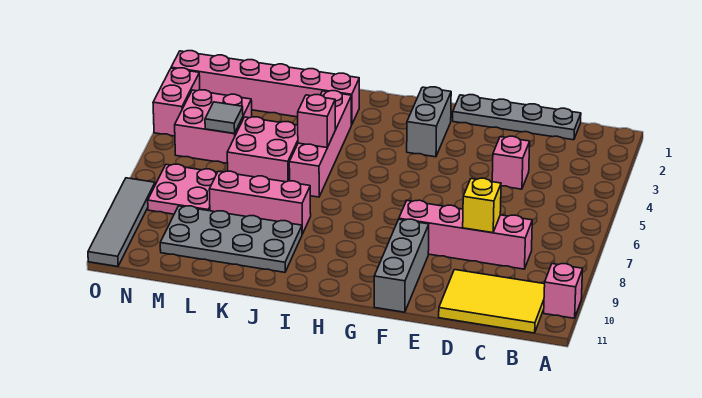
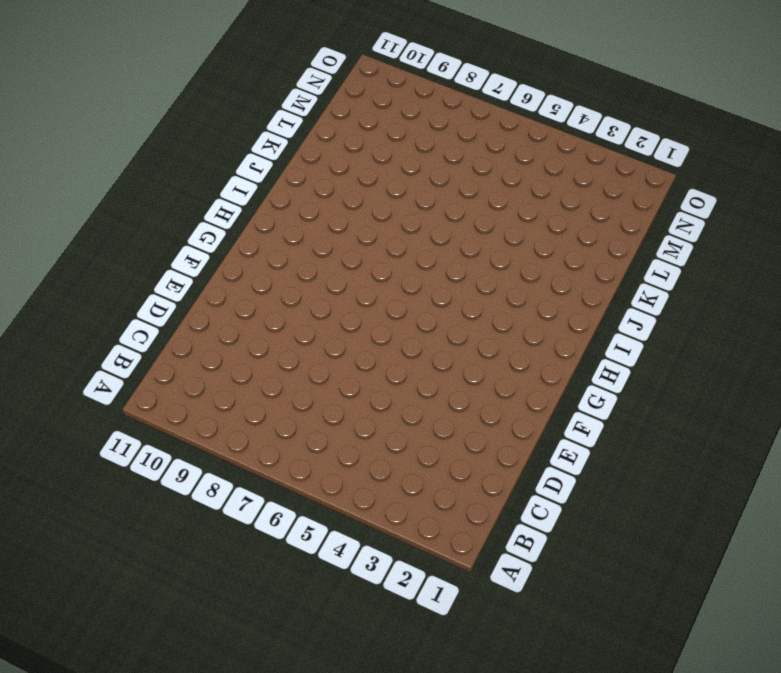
none -> pink 1x1 brick [544,264,583,318]
none -> yellow 2x3 tile [439,270,545,333]
none -> grey 1x4 plate [453,95,581,140]

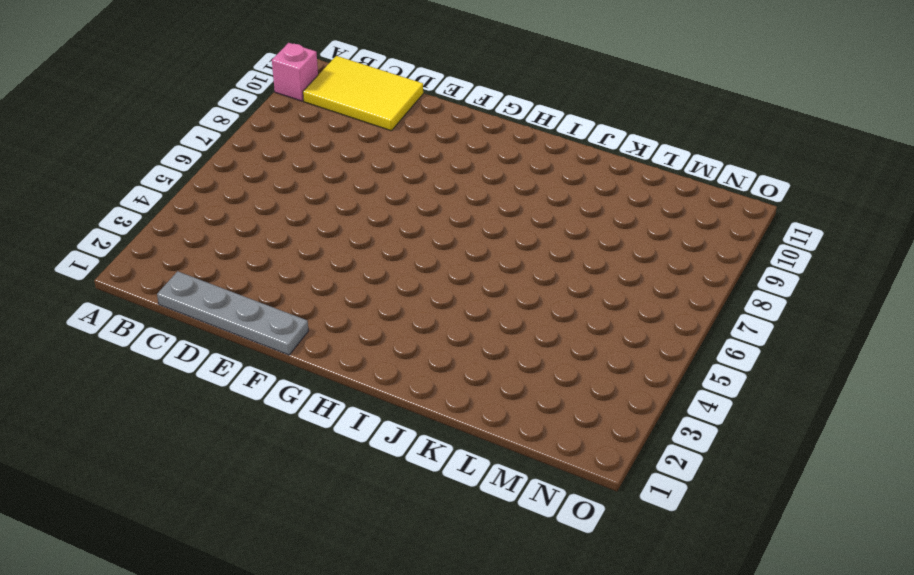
none -> pink 1x4 brick [399,200,532,269]
none -> pink 1x1 brick [492,136,530,189]
none -> grey 1x3 brick [374,219,429,312]

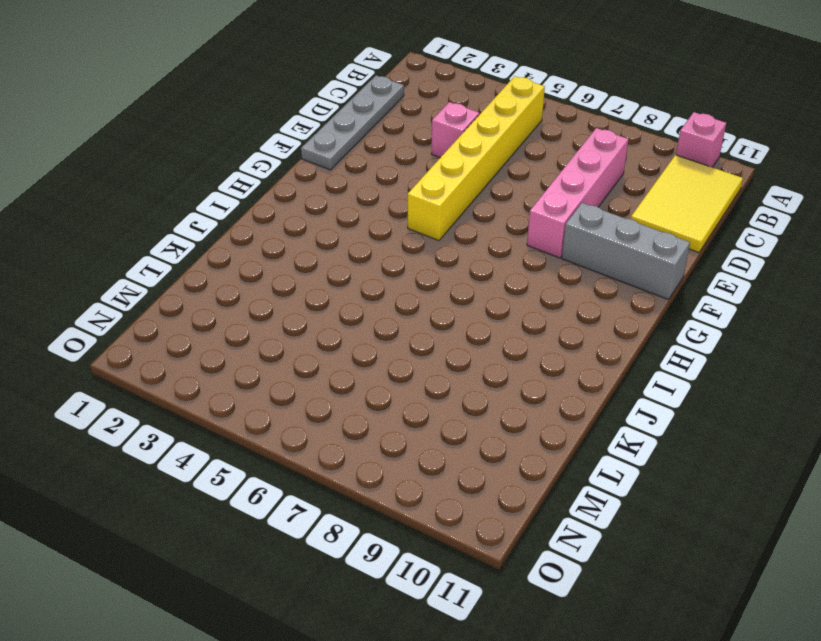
yellow 1x6 brick [408,76,545,241] -> none
none -> grey 1x2 brick [407,87,451,157]
none -> pink 1x6 brick [171,51,359,125]
none -> pink 1x4 brick [289,91,351,197]

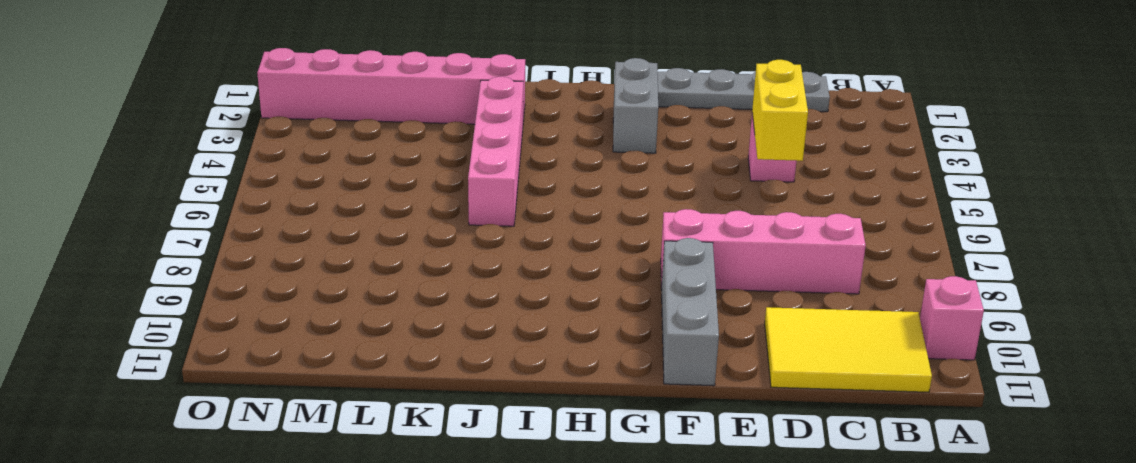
yellow 1x2 brick [752,60,808,161] -> none
none -> pink 1x3 brick [209,171,311,234]
none -> grey 2x4 plate [160,206,302,272]
none -> pink 2x2 brick [227,117,298,182]

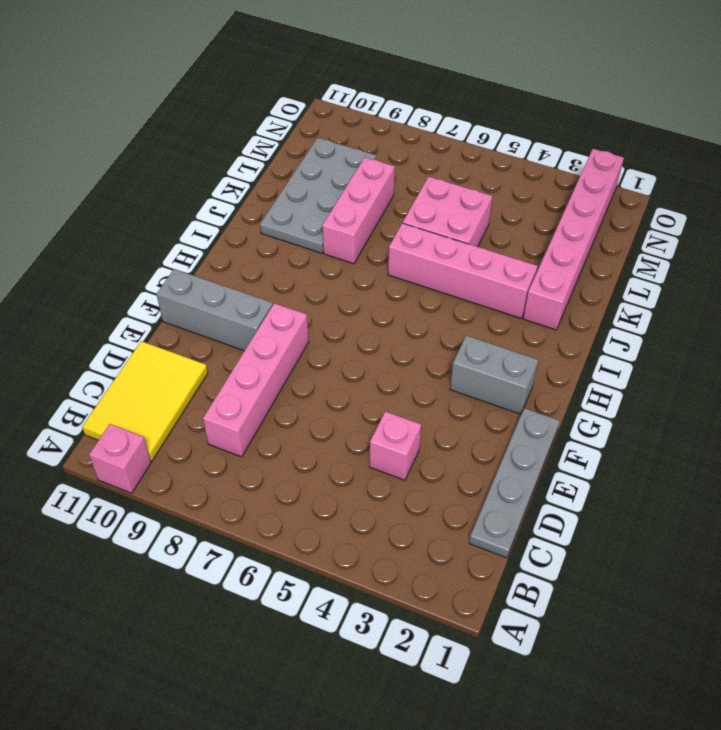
none -> pink 2x2 brick [175,90,252,163]
none -> pink 2x2 plate [148,164,217,214]
none -> pink 1x2 brick [153,68,200,136]

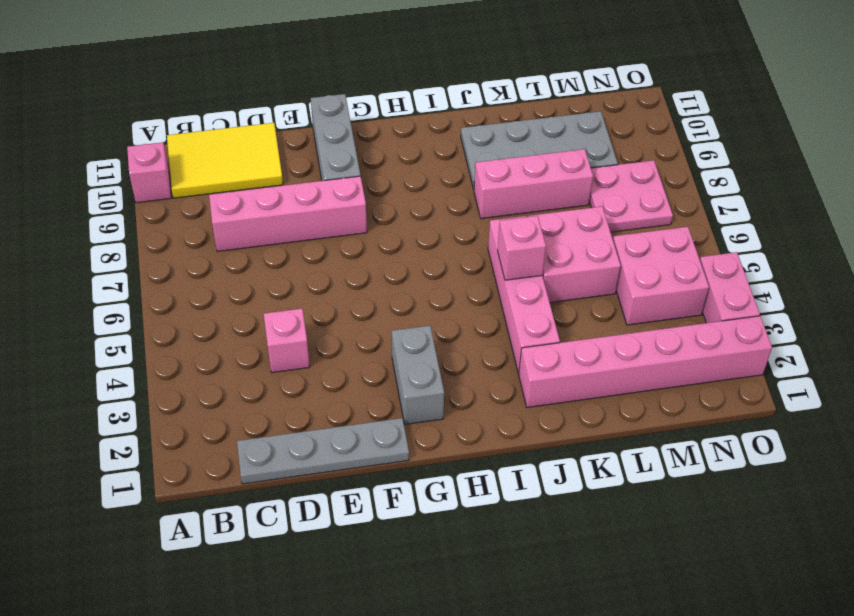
none -> grey 1x4 tile [88,178,155,267]
none -> yellow 1x1 brick [463,178,501,233]
none -> grey 1x1 tile [205,102,243,134]

